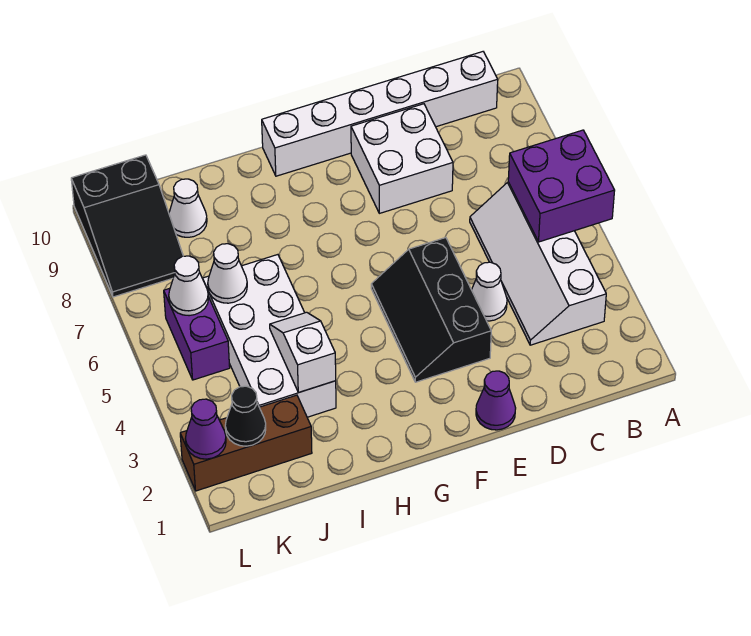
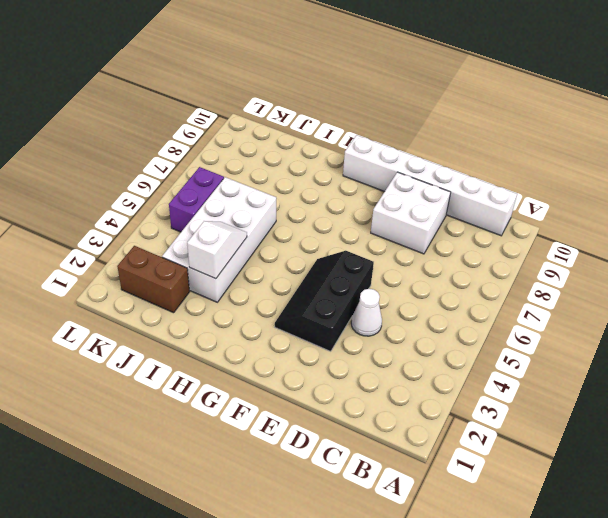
brown 1x2 brick [117,246,190,313] -> brown 1x3 brick [180,395,312,491]
none -> white 2x4 slope [470,182,606,345]
none -> purple 1x1 cone [476,371,516,430]
none -> white 1x1 cone [169,179,207,237]

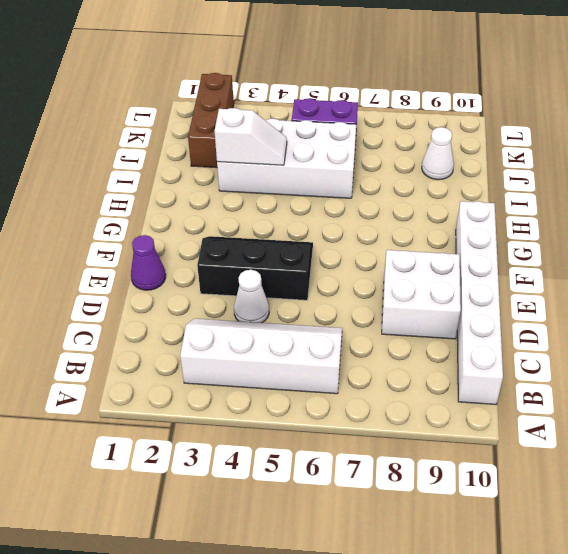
none -> black 2x3 slope [71,155,183,297]
none -> purple 2x2 brick [508,130,615,242]
none -> white 1x1 cone [208,244,247,303]

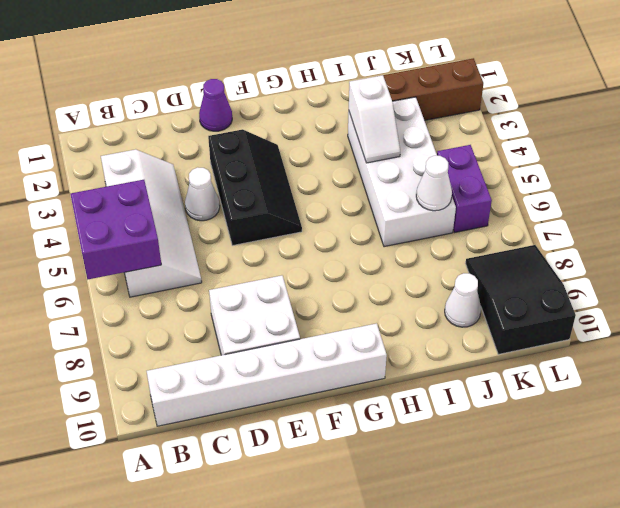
none -> black 1x1 cone [225,386,266,446]
none -> white 1x1 cone [169,256,208,316]
none -> purple 1x1 cone [185,399,226,459]

